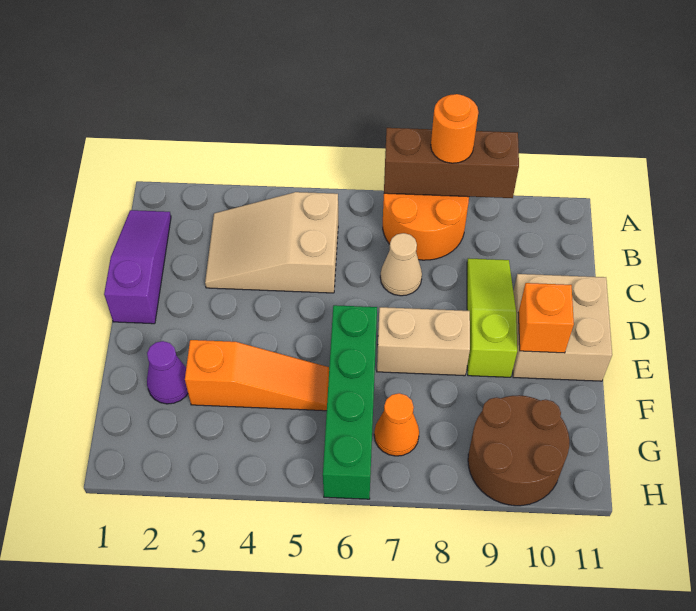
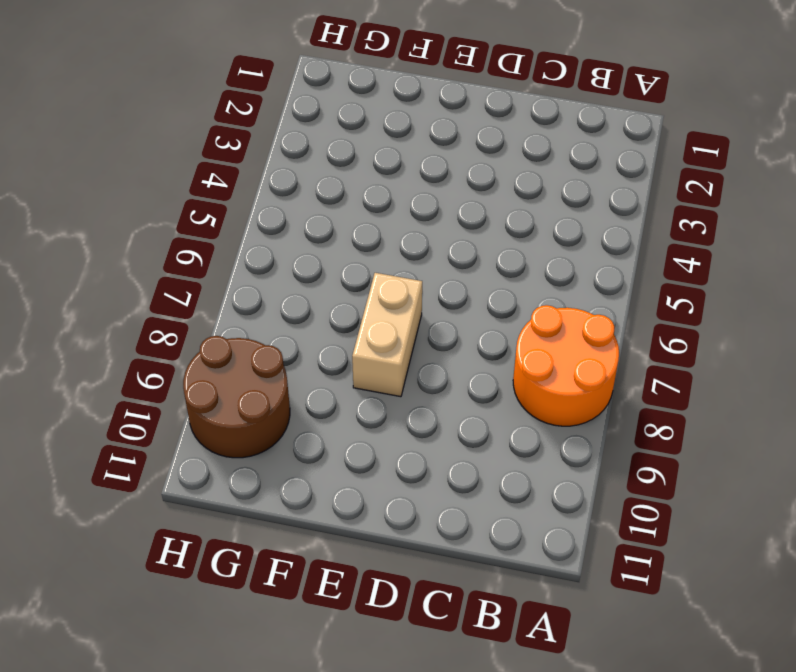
none -> purple 1x3 slope [104,210,171,324]
none -> tan 2x3 slope [205,192,338,293]
none -> tan 1x1 cone [380,233,422,296]

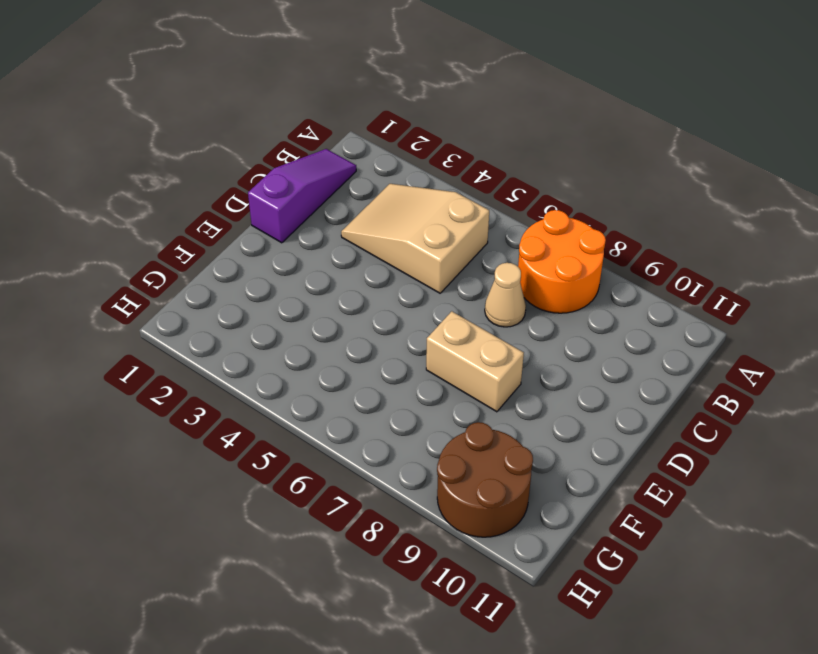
none -> lime 1x3 slope [467,258,517,377]
none -> tan 2x2 brick [513,274,612,381]
none -> green 1x4 brick [323,305,377,499]

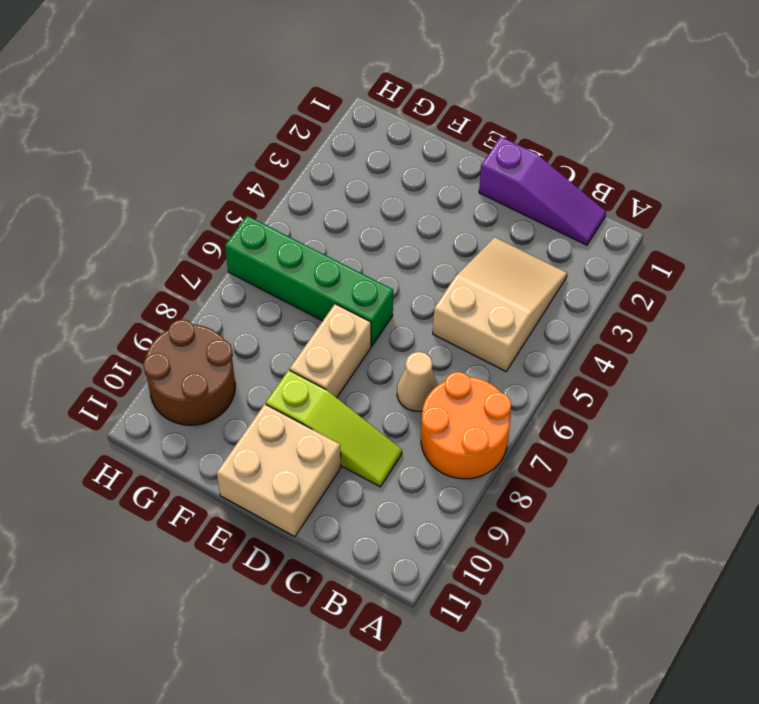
none -> purple 1x1 cone [147,341,188,404]
none -> orange 1x3 slope [185,340,329,411]
none -> orange 1x1 cone [374,393,419,456]

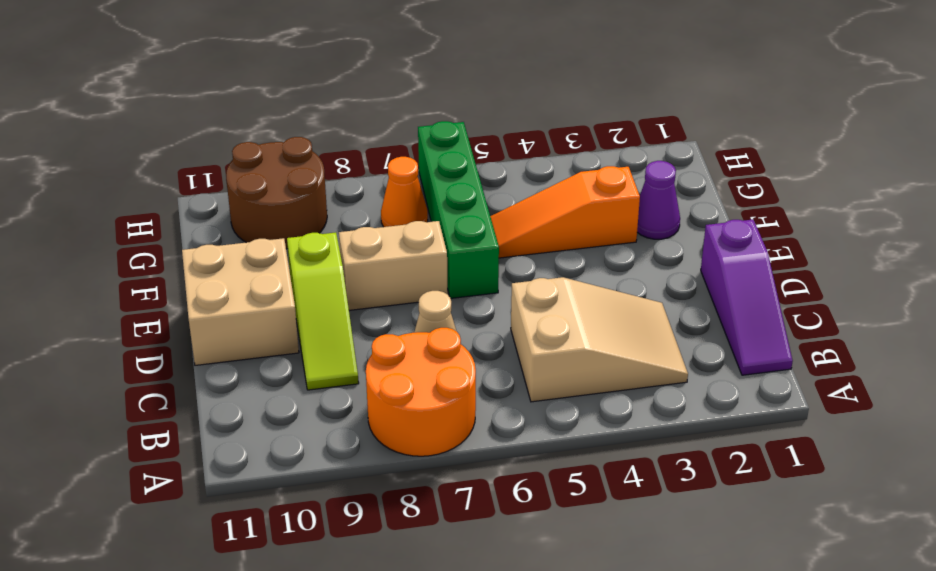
none -> brown 1x3 brick [384,128,519,198]
none -> orange 1x1 brick [518,283,574,353]
none -> orange 1x1 round brick [431,94,478,163]

